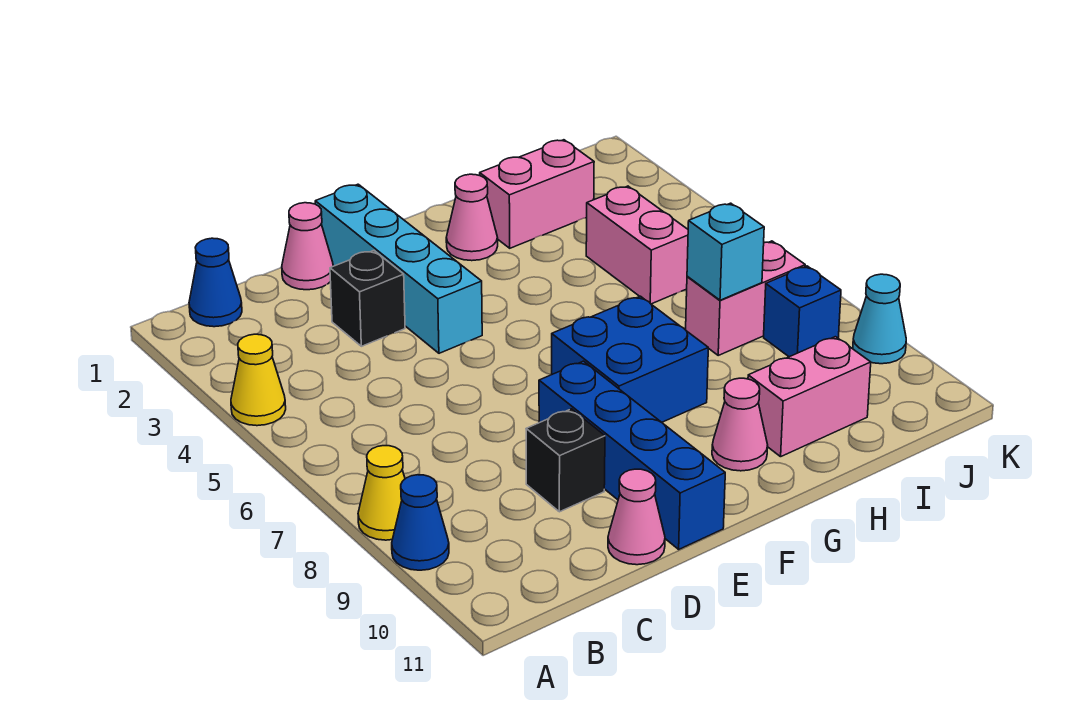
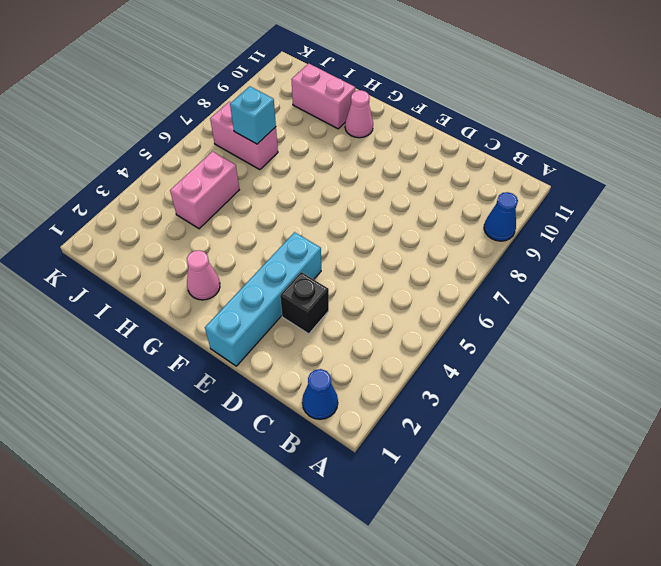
none -> yellow 1x1 cone [231,334,286,426]
none -> yellow 1x1 cone [358,446,405,540]
none -> pink 1x1 cone [282,203,333,290]

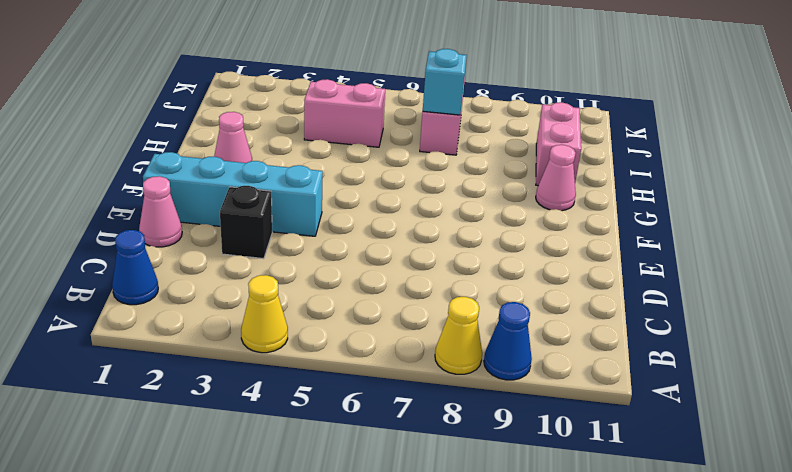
none -> black 1x1 brick [526,409,605,512]
none -> pink 1x1 cone [608,469,665,565]
none -> blue 1x4 brick [539,361,725,549]

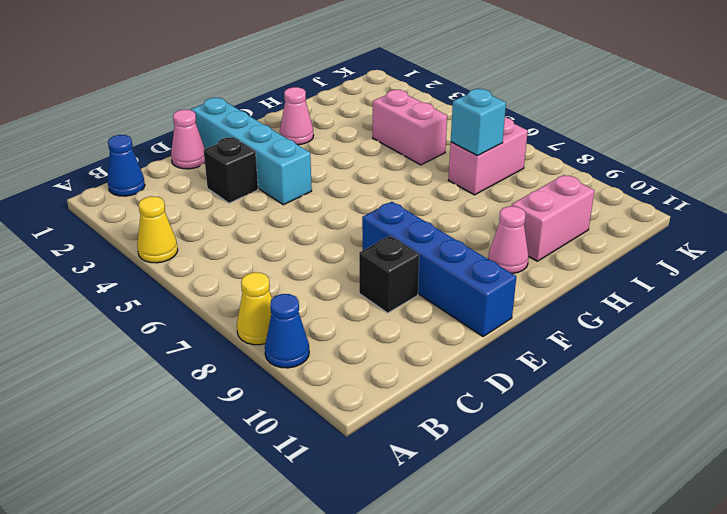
none -> pink 1x1 cone [608,469,665,565]
none -> blue 2x2 brick [552,296,708,422]
none -> pink 1x2 brick [480,140,594,248]

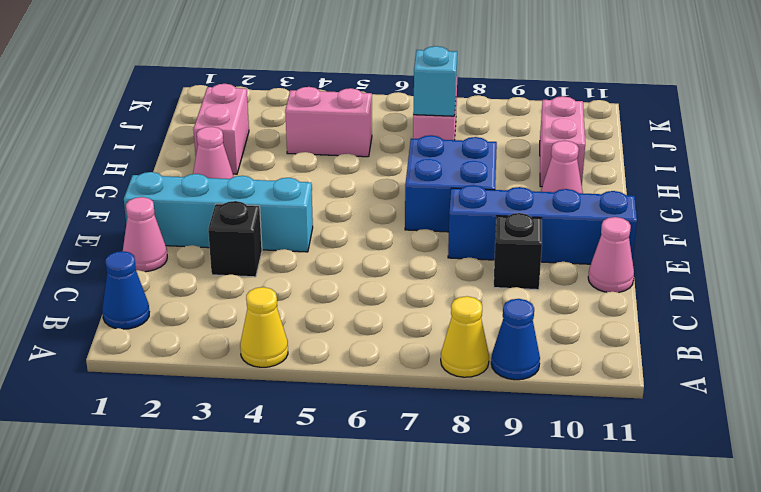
none -> blue 1x1 brick [764,266,841,357]
none -> cyan 1x1 cone [853,274,906,364]

